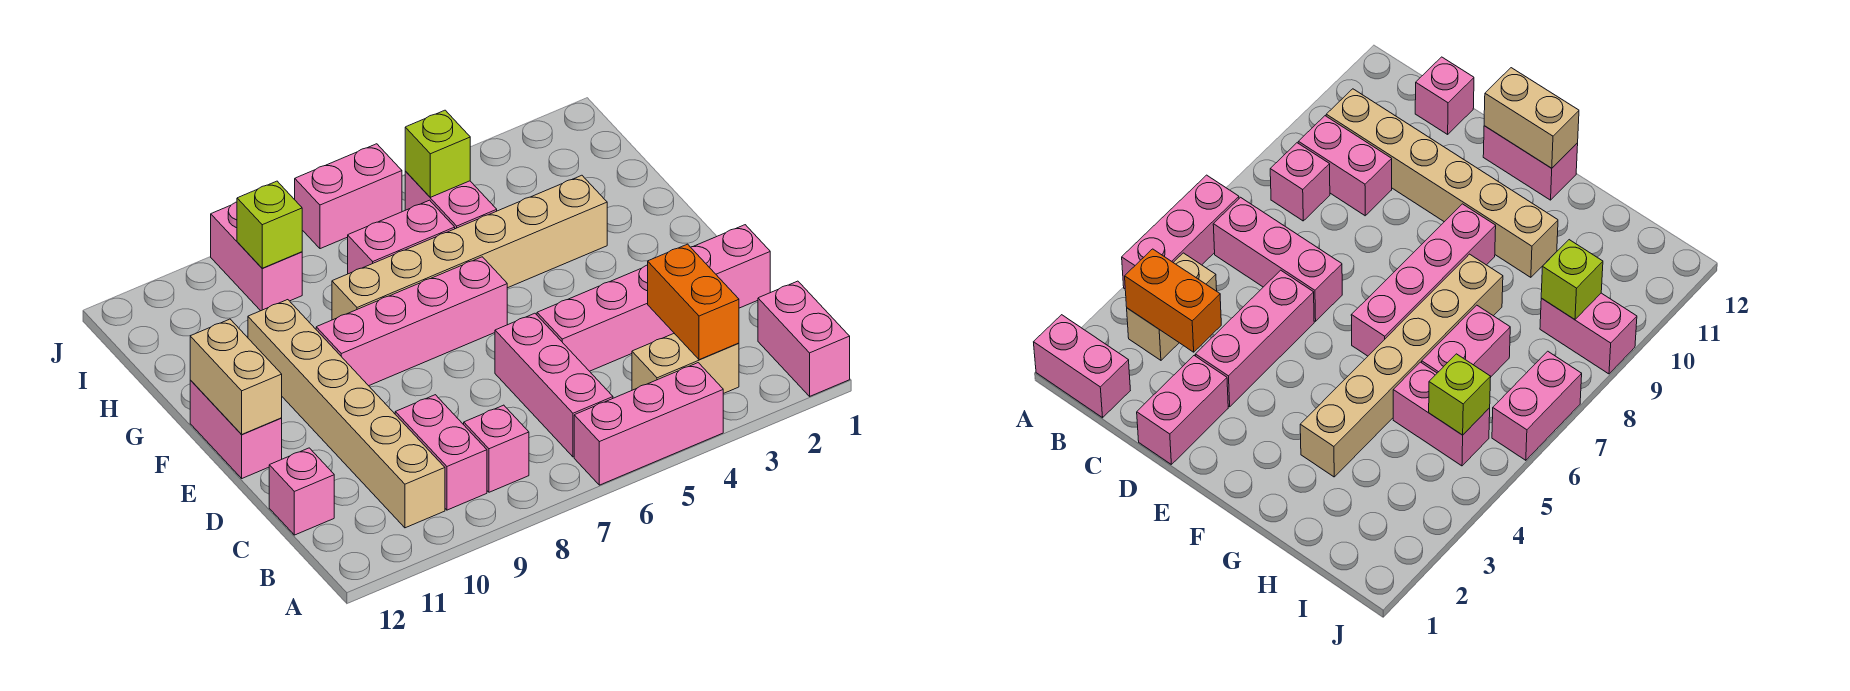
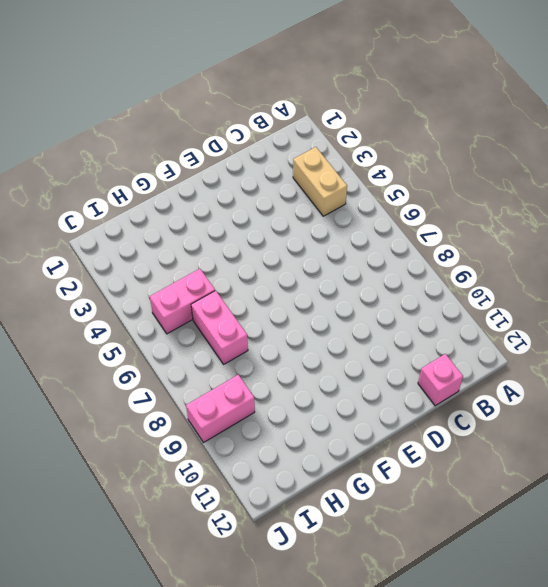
none -> pink 1x2 brick [758,281,850,396]
none -> pink 1x3 brick [574,363,723,485]
none -> pink 1x3 brick [495,313,613,457]

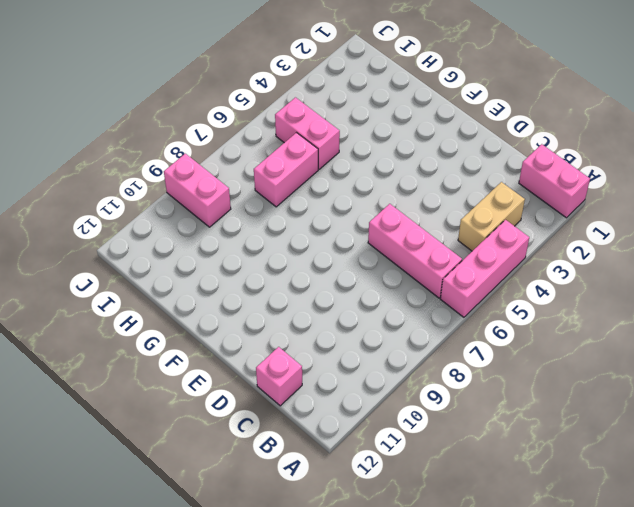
none -> pink 1x1 brick [464,405,529,492]
none -> pink 1x2 brick [395,395,487,510]
none -> tan 1x6 brick [248,300,445,528]

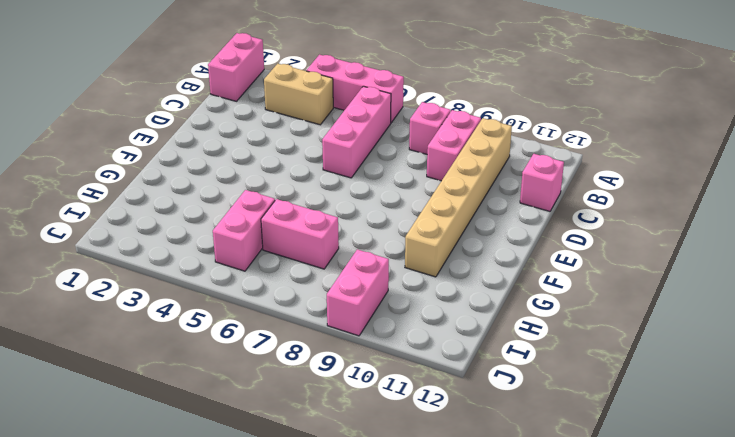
none -> pink 1x2 brick [691,225,770,308]
none -> pink 1x3 brick [537,265,674,371]
none -> pink 1x2 brick [190,380,282,478]

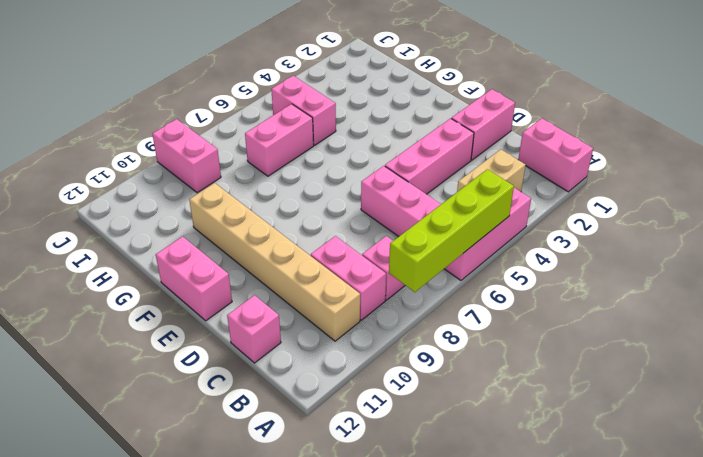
lime 1x4 brick [389,169,514,292] -> none
none -> pink 1x4 brick [316,257,507,386]
none -> tan 1x6 brick [332,175,607,320]
none -> pink 1x2 brick [295,144,402,249]

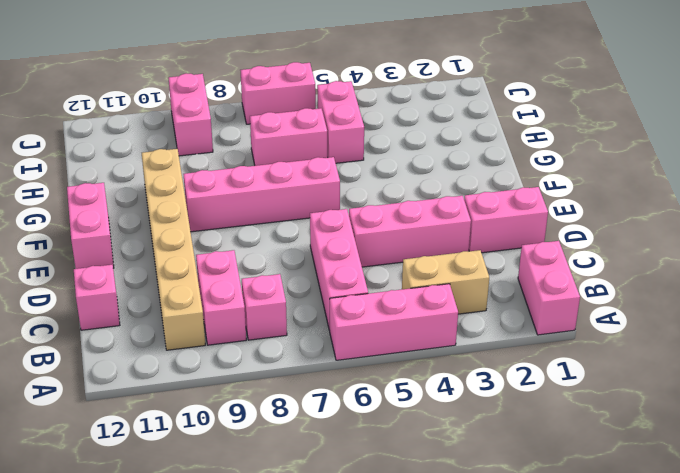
none -> tan 1x6 brick [332,175,607,320]
none -> orange 1x2 brick [648,244,739,360]
none -> tan 1x2 brick [190,319,282,434]

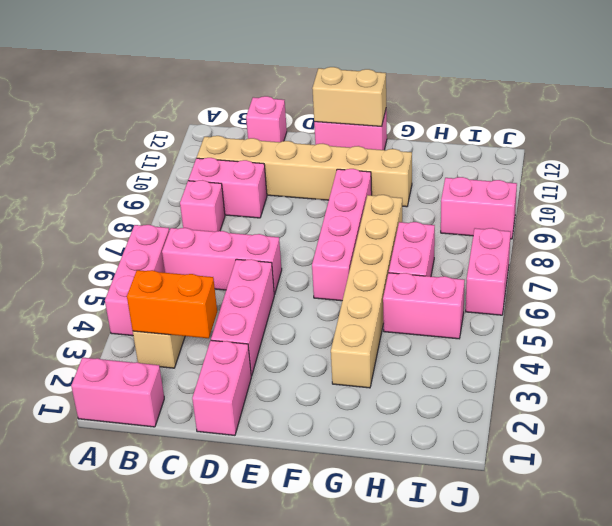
none -> lime 1x1 brick [405,110,470,197]
none -> lime 1x1 brick [237,181,302,268]

